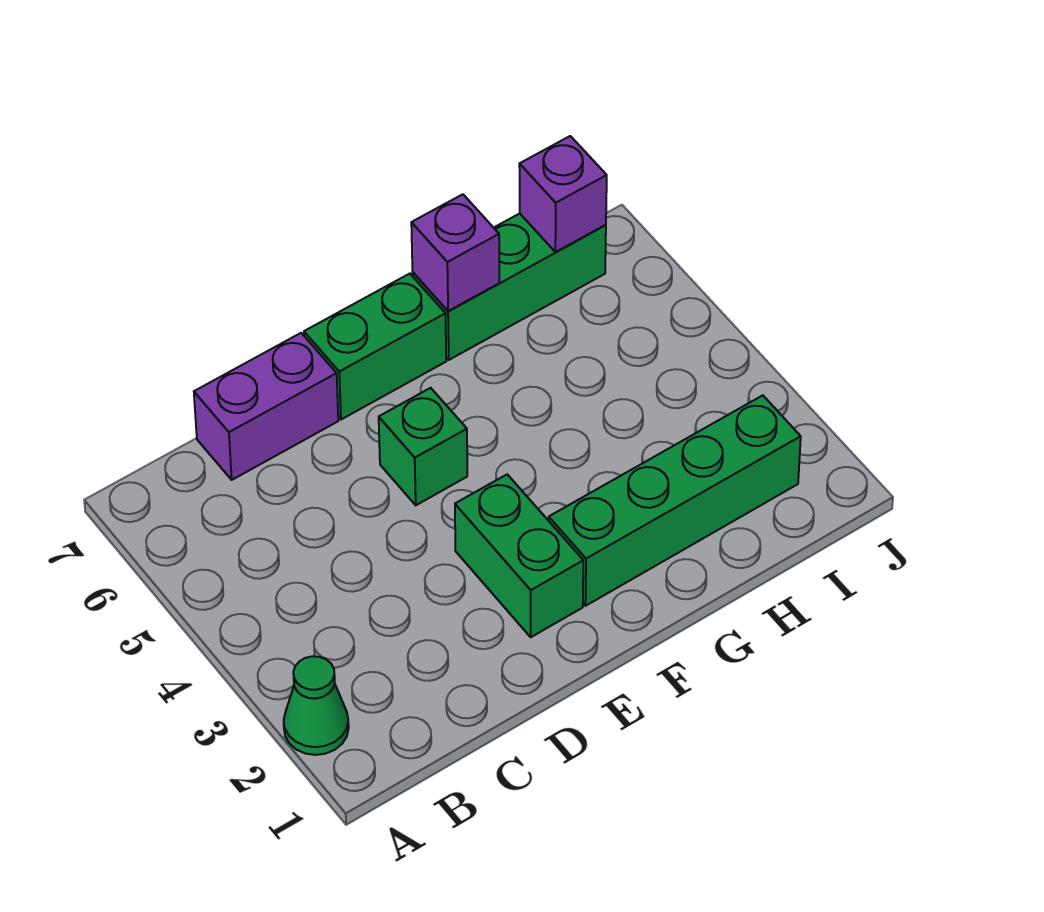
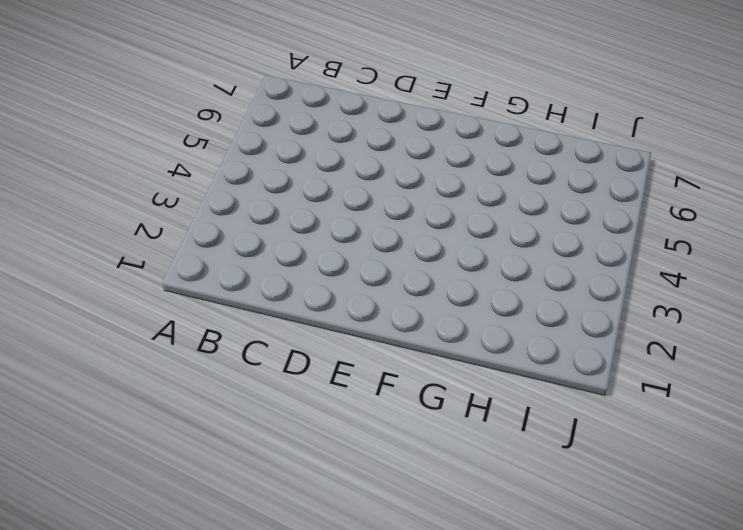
none -> green 1x1 cone [284,656,349,755]
none -> purple 1x2 brick [194,333,338,480]

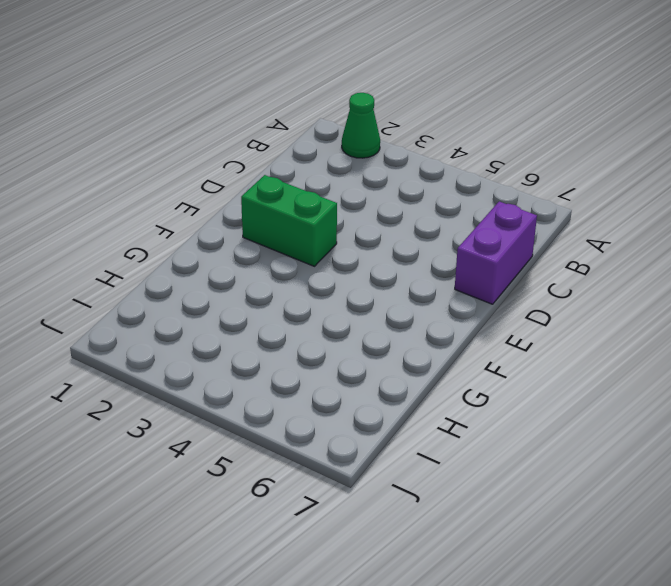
none -> green 1x1 brick [379,388,467,505]
none -> green 1x2 brick [304,274,446,420]

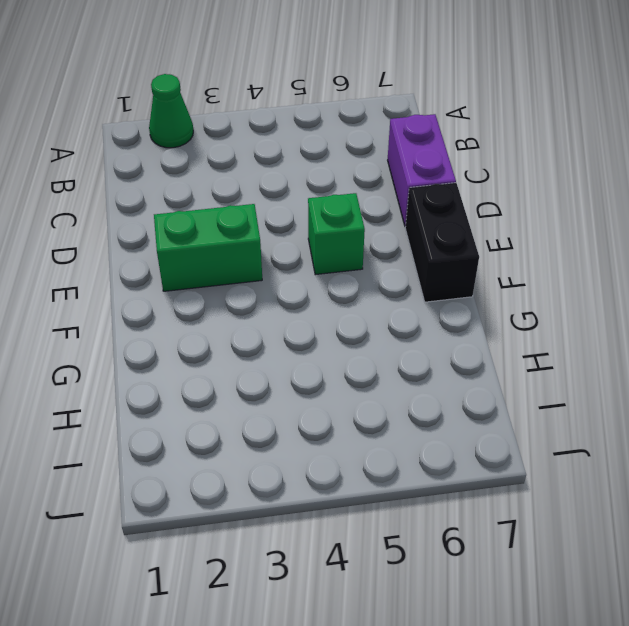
black 1x2 brick [405,183,479,302] -> green 1x2 brick [304,274,446,420]
none -> green 1x4 brick [549,395,801,606]
none -> green 1x3 brick [412,214,606,360]

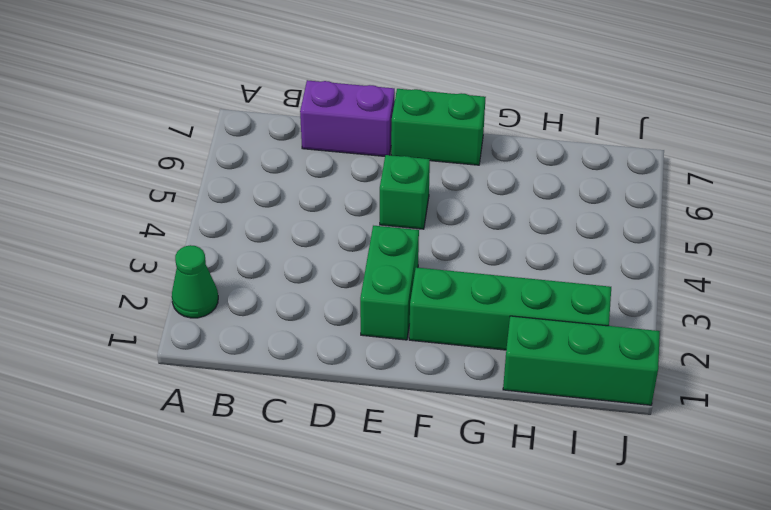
green 1x3 brick [503,316,660,405] -> green 1x3 brick moved to [412,214,606,360]
none -> purple 1x1 brick [411,194,499,311]
none -> purple 1x1 brick [519,136,607,252]

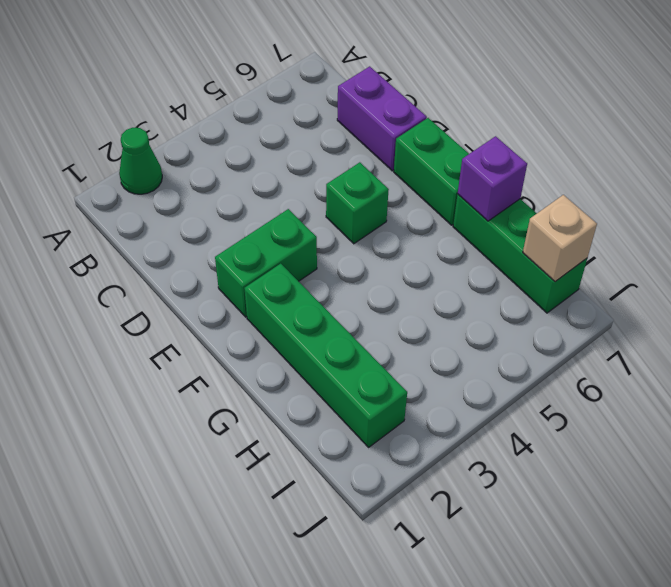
tan 1x1 brick [523,195,597,281] -> purple 1x1 brick [519,136,607,252]

